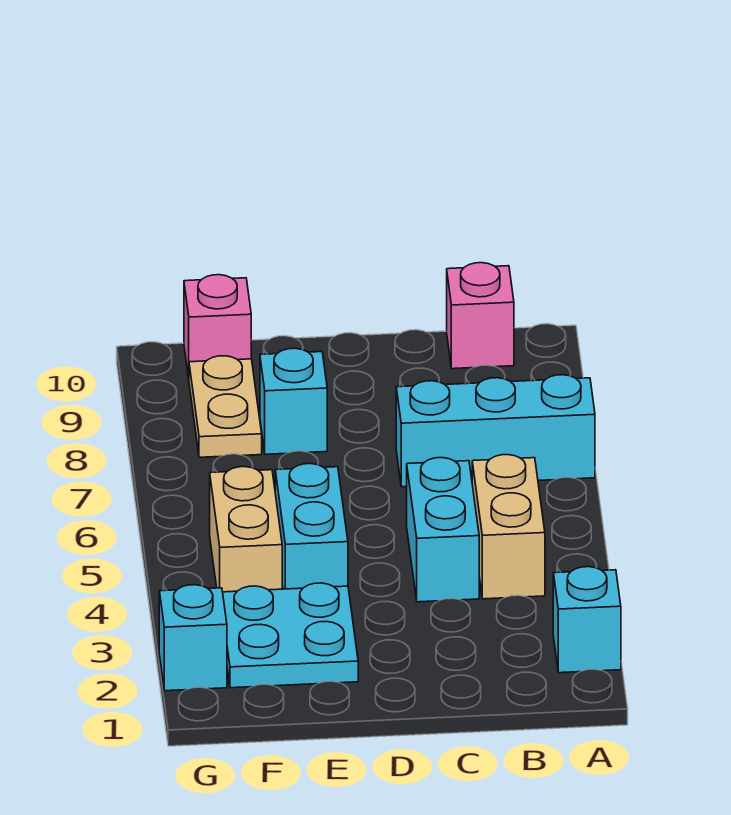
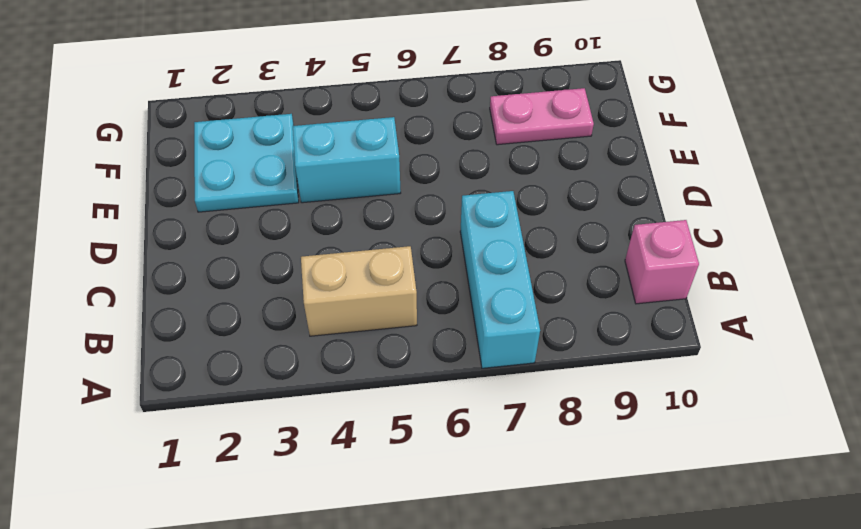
pink 1x2 plate [490,88,594,145] -> tan 1x2 plate [189,356,262,457]
none -> cyan 1x1 brick [553,567,621,673]
none -> cyan 1x2 brick [407,458,479,602]
none -> cyan 1x1 brick [260,348,327,454]

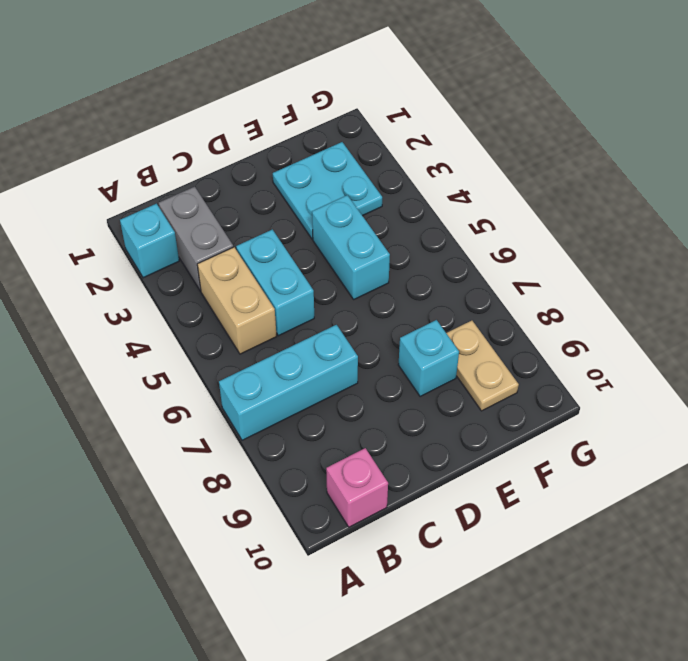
grey 1x2 brick [159,187,233,291] -> none
none -> tan 1x2 brick [210,467,282,592]
none -> pink 1x1 brick [184,275,251,378]
none -> cyan 1x1 brick [159,585,227,691]

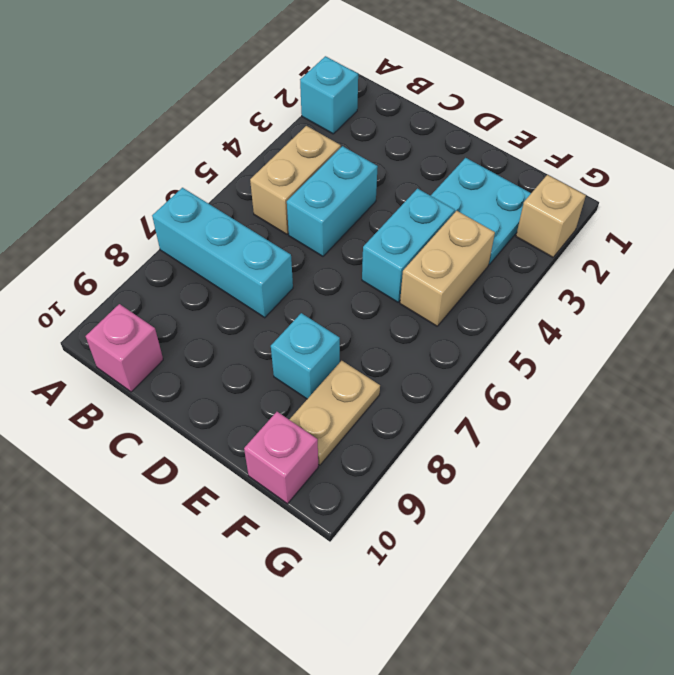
tan 1x1 brick [516,175,586,257] -> cyan 1x1 brick [159,585,227,691]

